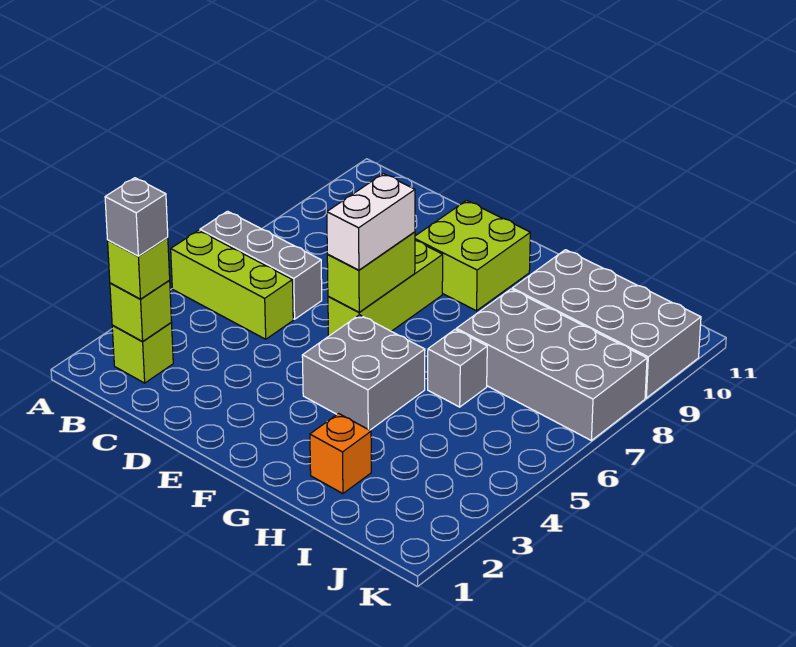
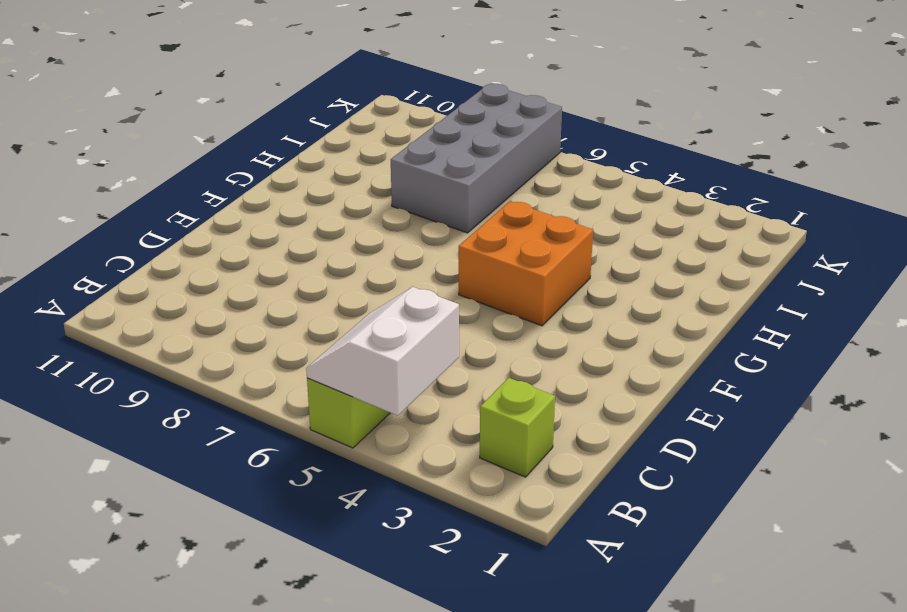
white 2x2 slope [306,287,459,416] -> none
orange 2x2 brick [459,201,593,326] -> grey 2x2 brick [302,315,425,430]
none -> grey 1x3 brick [200,211,322,319]
none -> lime 1x3 brick [328,241,443,336]
none -> lime 2x2 brick [415,201,530,311]

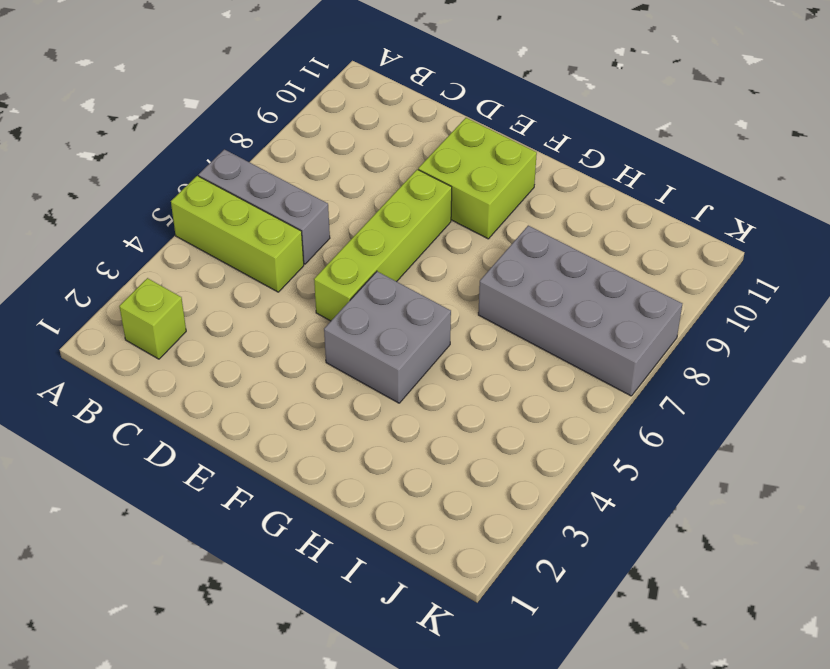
lime 1x4 brick [314,169,452,321] -> lime 1x3 brick [328,241,443,336]
none -> orange 1x1 brick [310,414,371,494]
none -> grey 1x1 brick [428,330,487,407]
none -> grey 2x4 brick [512,250,701,398]

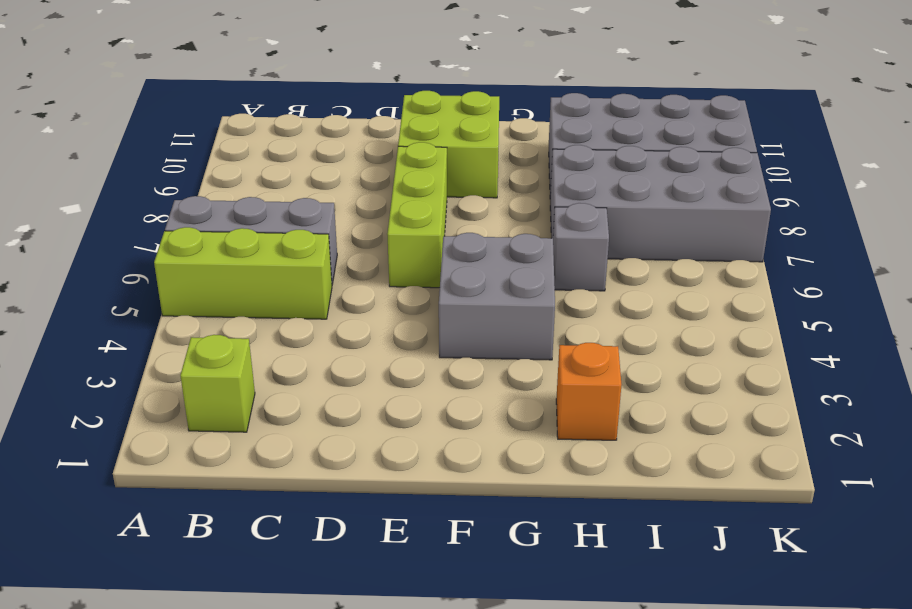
none -> lime 1x1 brick [110,281,172,342]
none -> lime 1x2 brick [327,232,415,312]
none -> lime 1x1 brick [108,237,170,299]

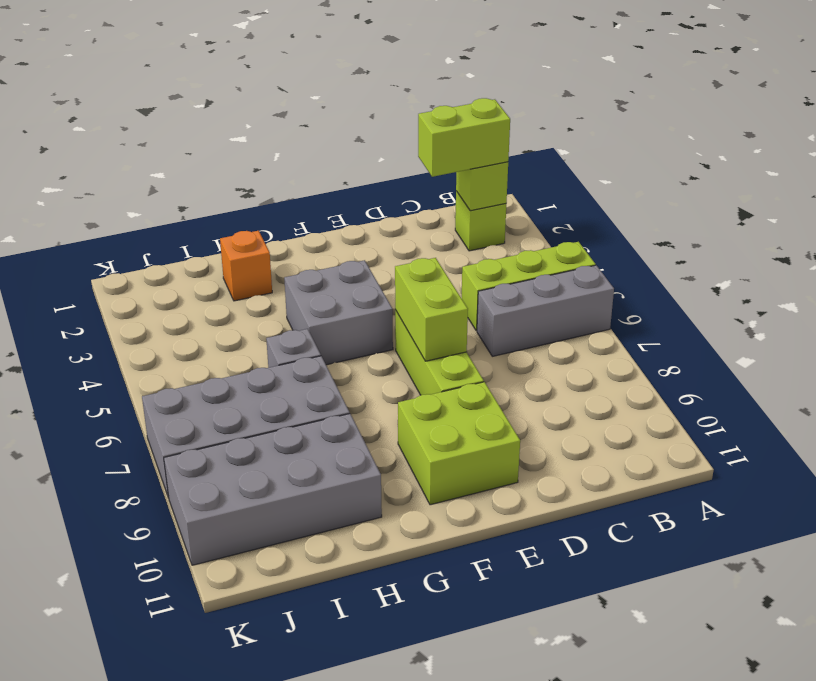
lime 1x2 brick [418,98,510,177] -> lime 1x1 brick [108,237,170,299]
none -> white 1x2 brick [327,174,415,270]
none -> grey 1x1 brick [105,178,168,256]

